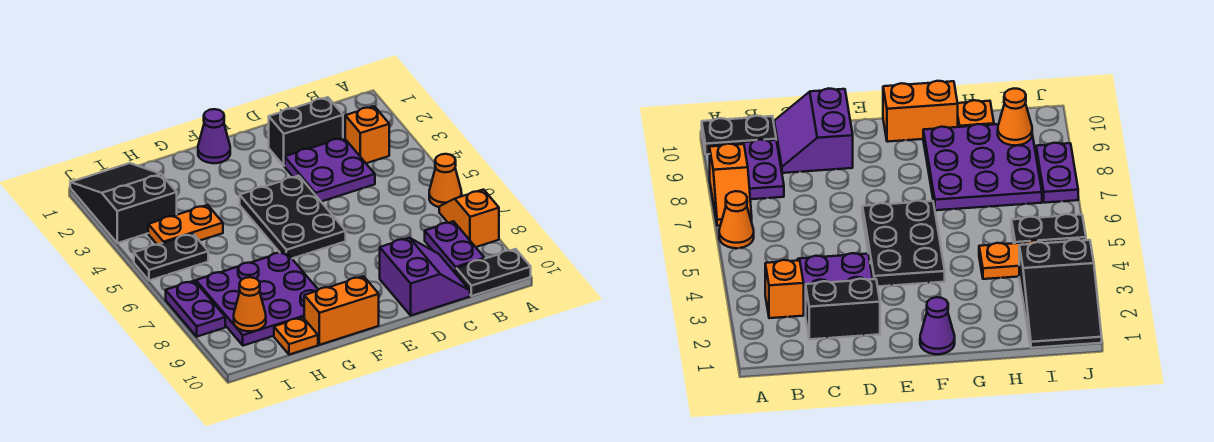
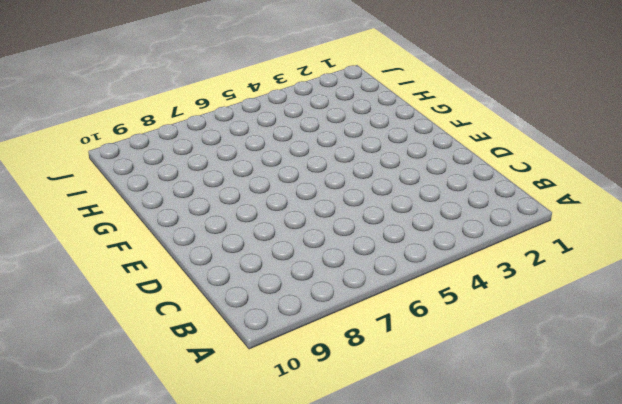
none -> orange 1x1 cone [429,154,462,207]
none -> orange 1x2 slope [439,190,499,247]
none -> black 1x2 plate [456,249,531,296]

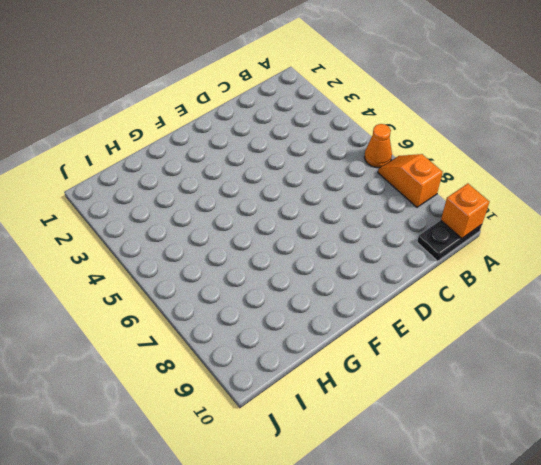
orange 1x1 brick [441,184,490,238] -> orange 1x1 brick moved to [345,106,389,163]
none -> purple 1x2 plate [425,221,485,274]
none -> black 1x2 brick [269,97,343,166]
none -> purple 2x2 plate [285,138,375,202]

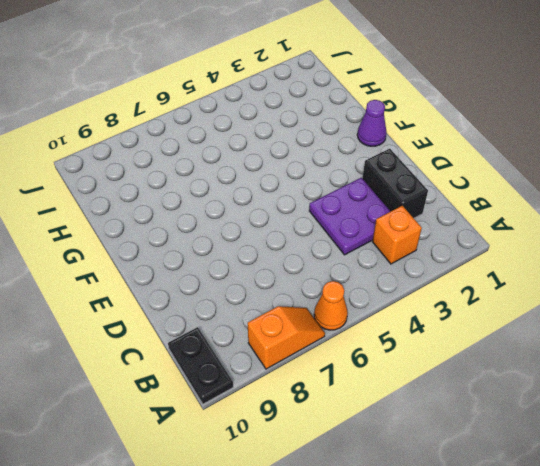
none -> purple 1x2 plate [425,221,485,274]
none -> purple 2x2 slope [380,238,470,315]
none -> black 2x3 plate [240,176,346,258]

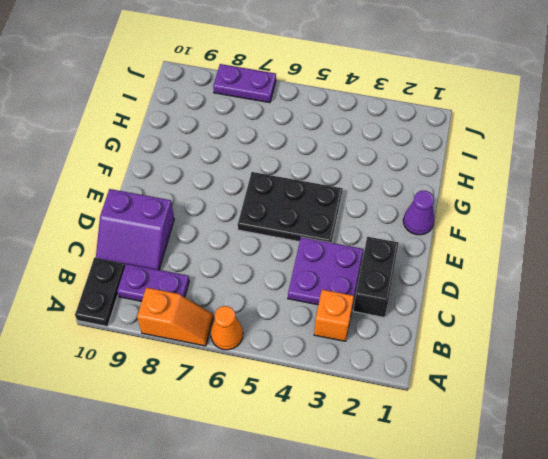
none -> orange 1x2 brick [304,276,379,345]
none -> purple 3x3 plate [196,251,318,346]
none -> orange 1x2 plate [148,205,223,245]

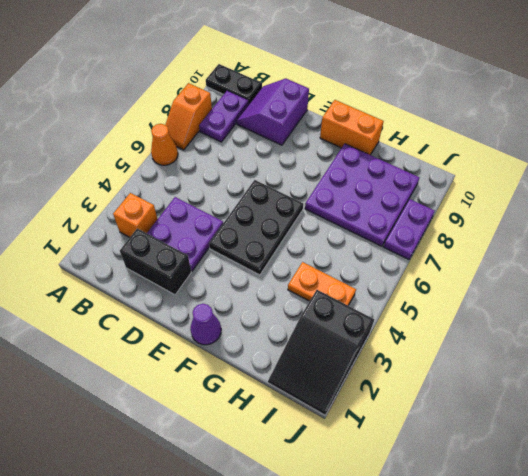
none -> orange 1x1 plate [274,317,318,355]
none -> black 1x2 plate [134,234,208,281]
none -> orange 1x1 cone [234,277,266,331]

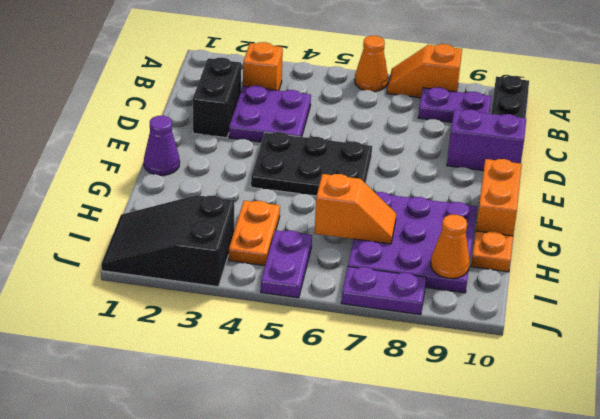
orange 1x2 slope [314,174,396,244] -> none
purple 1x2 plate [261,230,312,298] -> black 1x2 plate [134,234,208,281]

